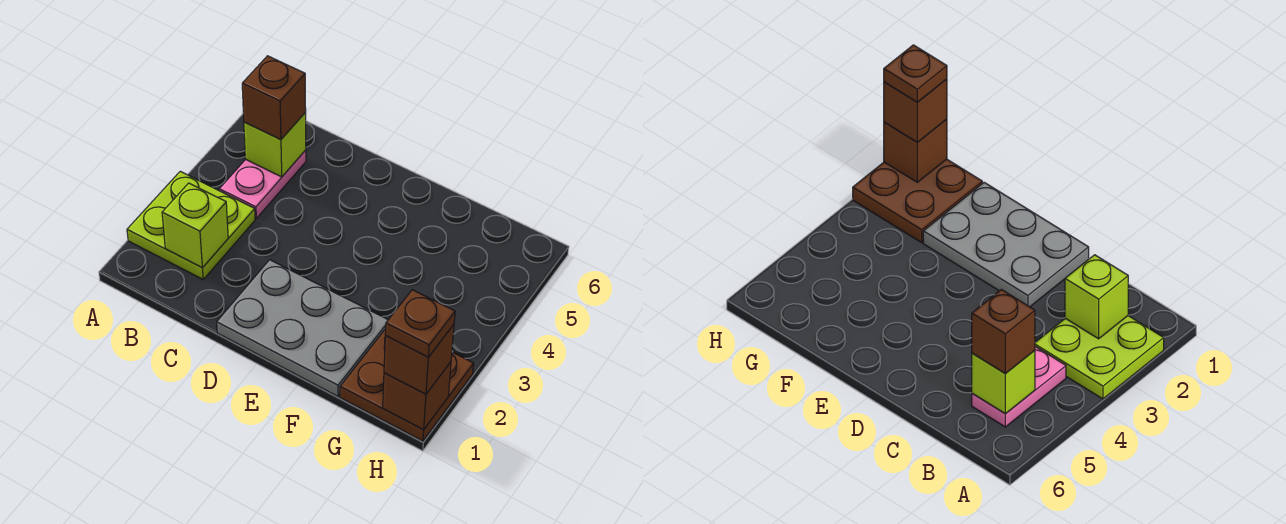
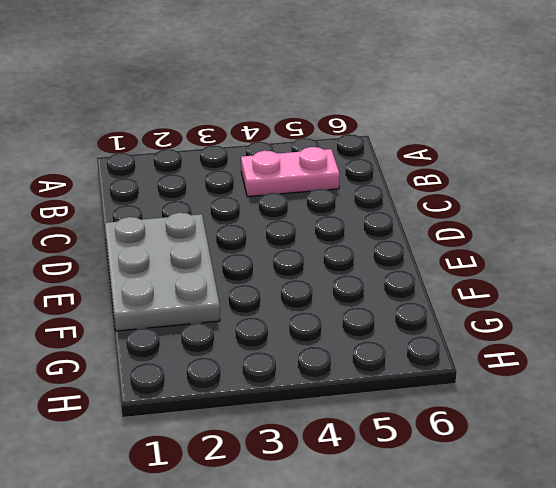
none -> lime 2x2 plate [127,171,255,279]
none -> brown 2x2 plate [340,329,474,441]

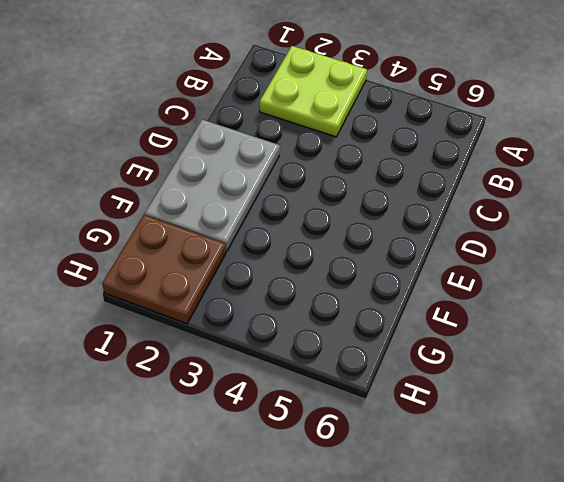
none -> pink 1x2 plate [219,150,306,218]
none -> lime 1x1 brick [162,183,228,268]

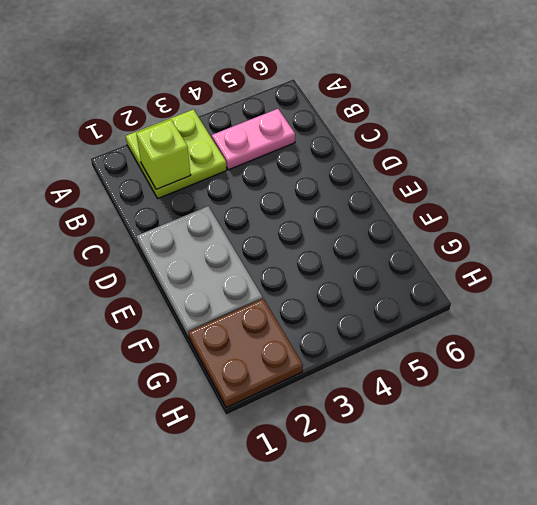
none -> lime 1x1 brick [244,113,306,177]
none -> brown 1x1 brick [383,362,451,430]

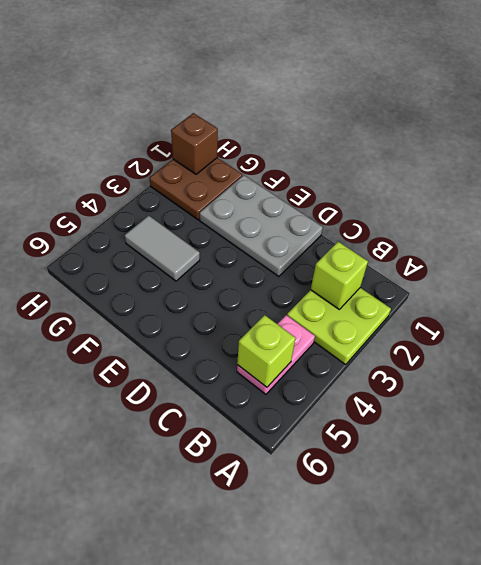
grey 1x2 tile [125,215,200,281] -> none
none -> brown 1x1 brick [242,56,306,139]
none -> brown 1x1 brick [384,325,454,394]

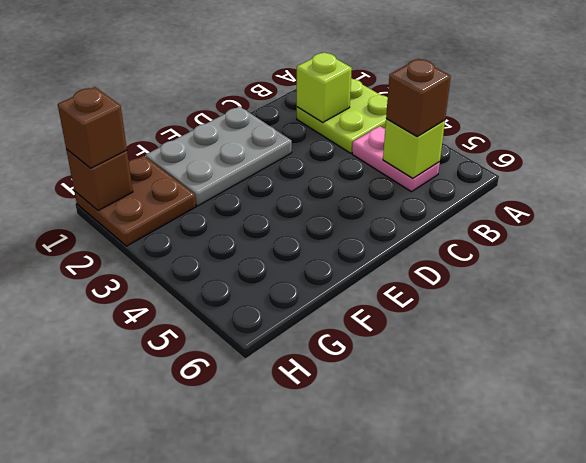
none -> brown 1x1 plate [385,290,455,357]

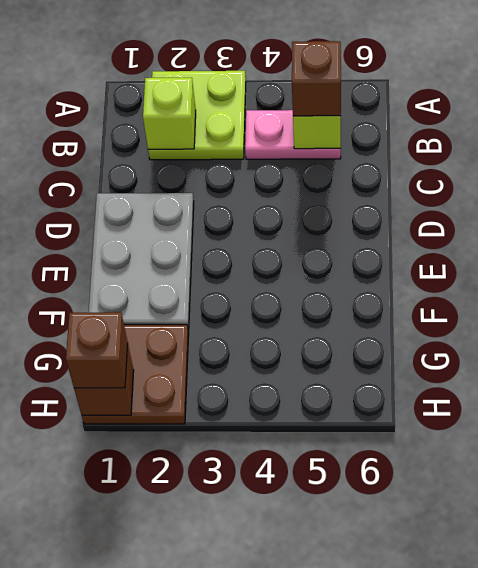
none -> brown 1x1 plate [385,290,455,357]

